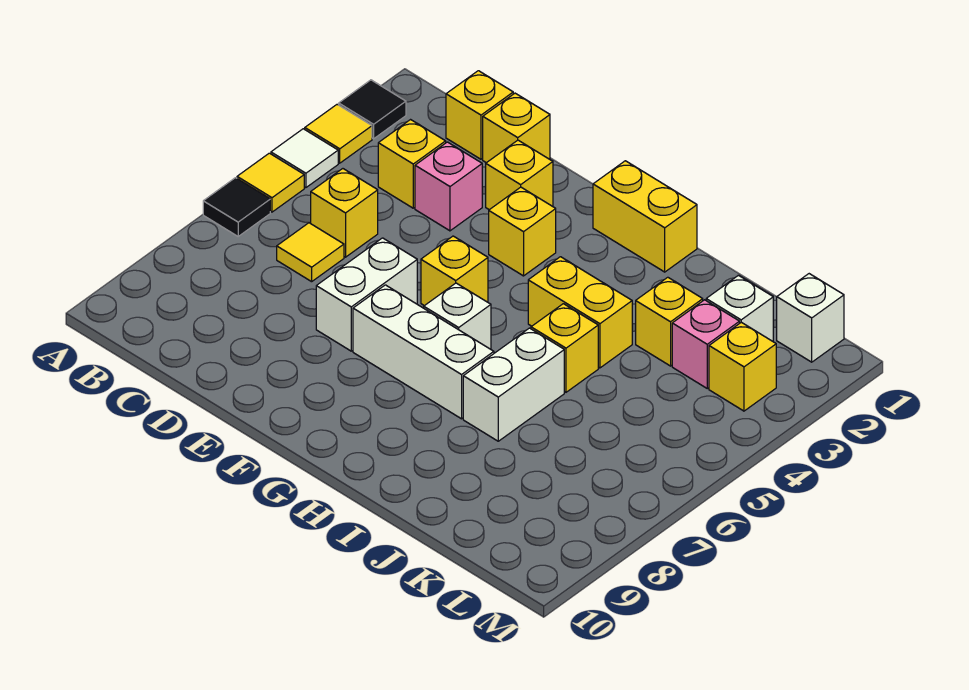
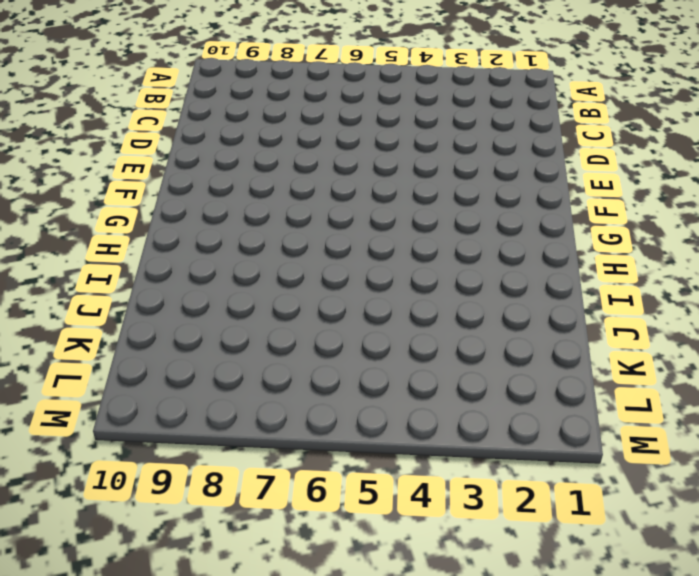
none -> black 1x1 tile [339,80,406,139]
none -> yellow 1x1 tile [305,104,372,163]
none -> white 1x1 tile [271,129,338,188]

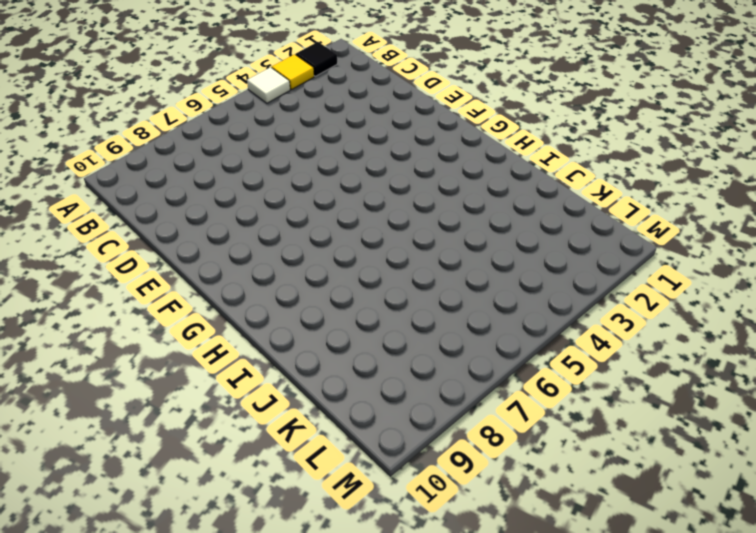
none -> yellow 1x1 tile [237,153,304,212]
none -> black 1x1 tile [203,178,270,236]
none -> yellow 1x1 brick [446,71,513,159]

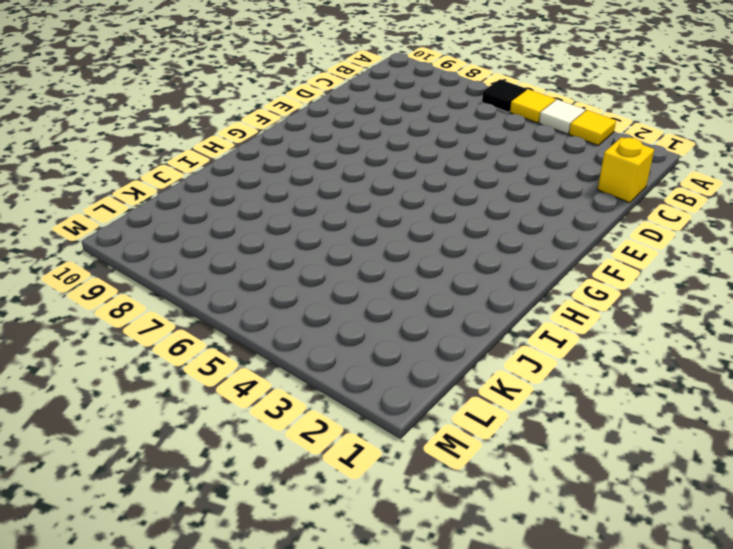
none -> black 1x1 tile [339,80,406,139]
none -> yellow 1x1 brick [378,120,446,208]
none -> yellow 1x1 brick [311,169,378,257]

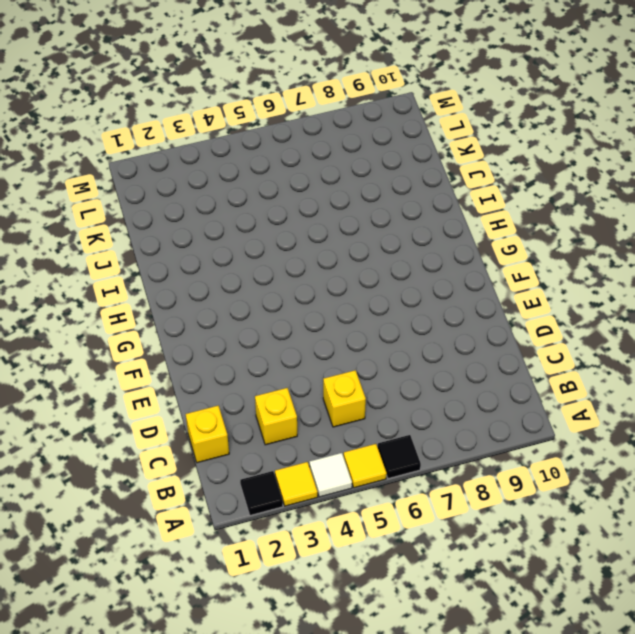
none -> yellow 1x1 tile [277,223,344,282]
none -> yellow 1x1 brick [483,93,550,163]
none -> pink 1x1 brick [415,142,482,231]

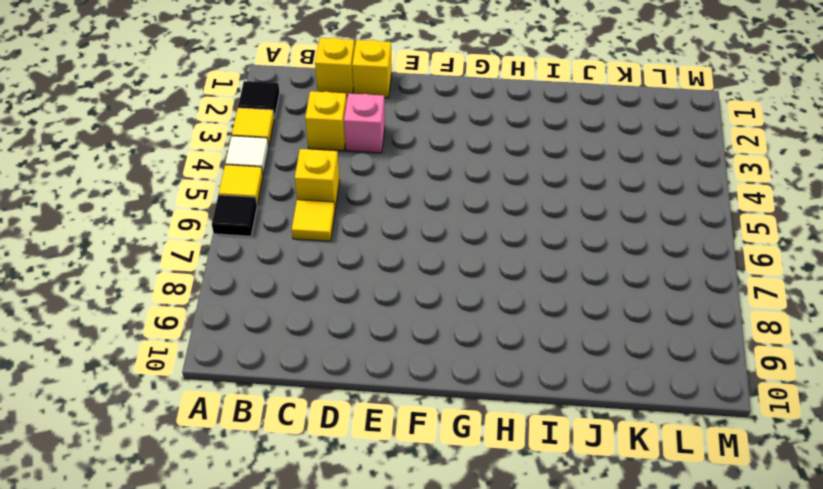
none -> yellow 1x1 brick [486,140,553,210]
none -> white 1x2 brick [316,238,417,351]
none -> yellow 1x1 brick [489,187,556,276]

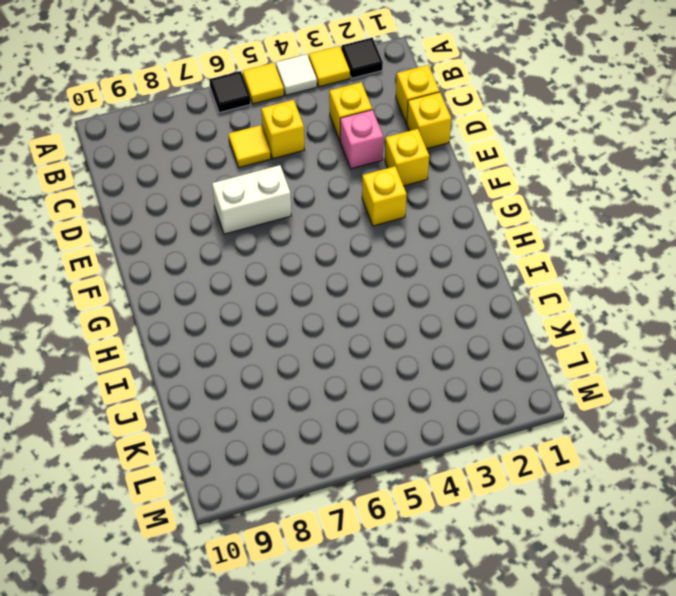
none -> yellow 1x1 brick [421,236,488,306]
none -> white 1x3 brick [353,285,494,419]
none -> yellow 1x2 brick [593,161,697,272]

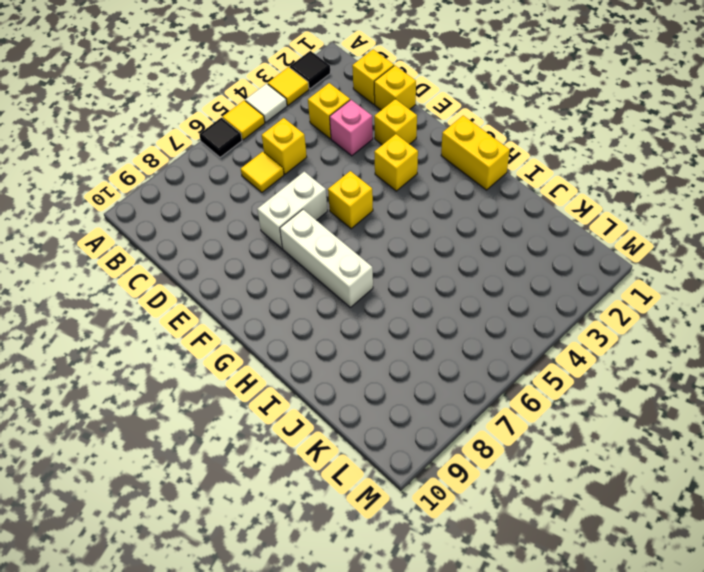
none -> white 1x1 brick [424,283,491,349]
none -> yellow 1x2 brick [528,257,632,368]
none -> yellow 1x1 brick [531,304,598,392]

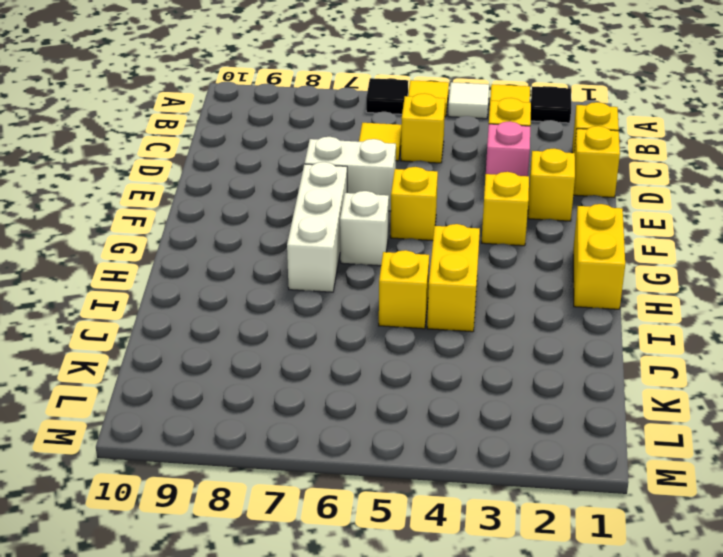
none -> white 1x2 brick [463,328,564,441]
none -> yellow 1x1 brick [636,277,703,366]
none -> white 1x1 brick [706,275,773,341]

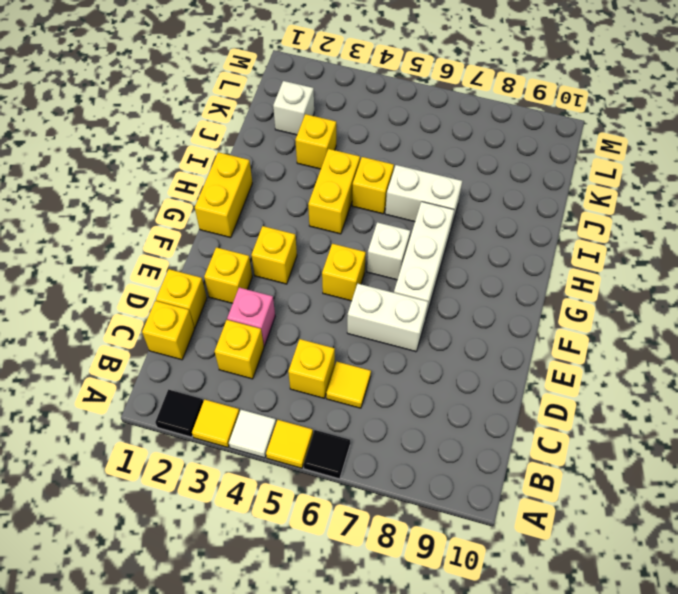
none -> pink 1x1 brick [672,300,740,388]
none -> white 1x1 brick [777,274,844,362]
none -> yellow 1x1 brick [709,322,776,411]

